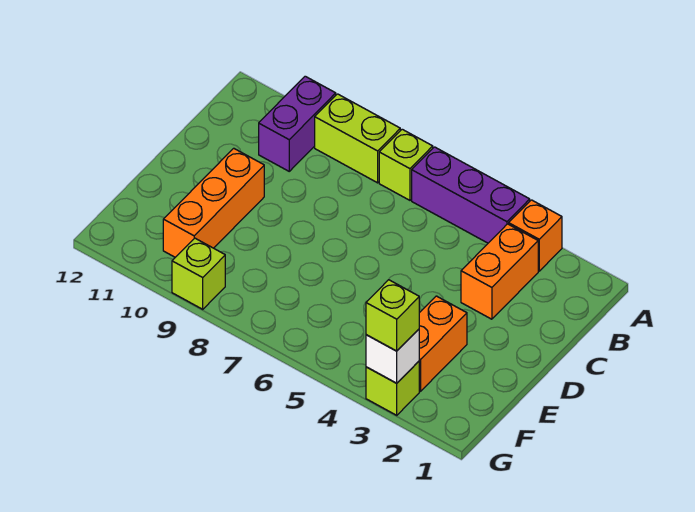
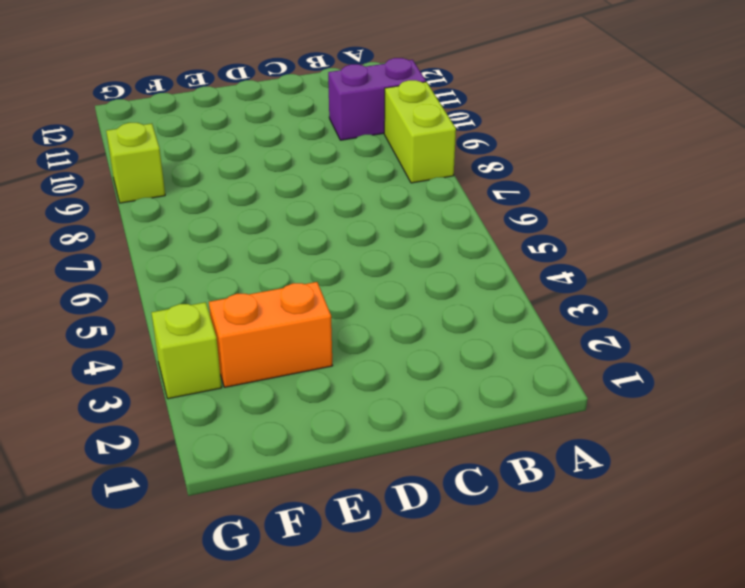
none -> orange 1x1 brick [509,200,562,271]
none -> purple 1x3 brick [412,147,530,243]
none -> lime 1x1 brick [379,129,433,200]

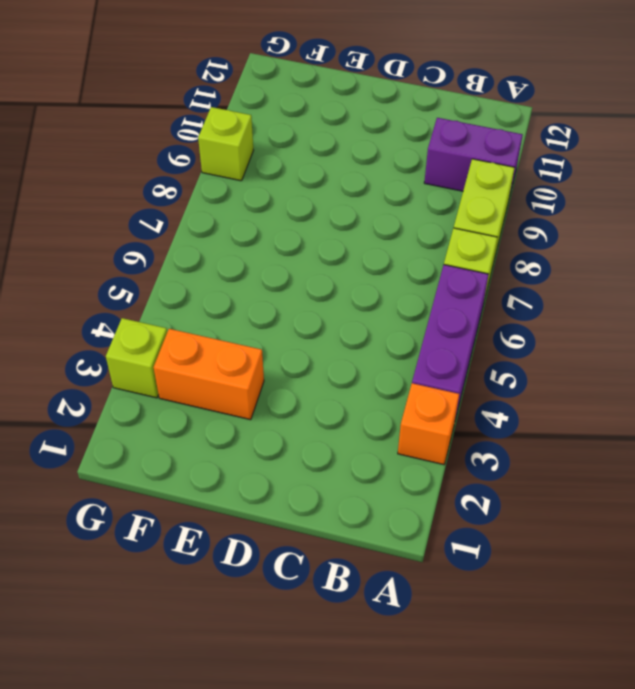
none -> orange 1x2 brick [461,224,538,319]
none -> orange 1x3 brick [163,148,264,257]
none -> white 1x1 brick [366,329,419,383]

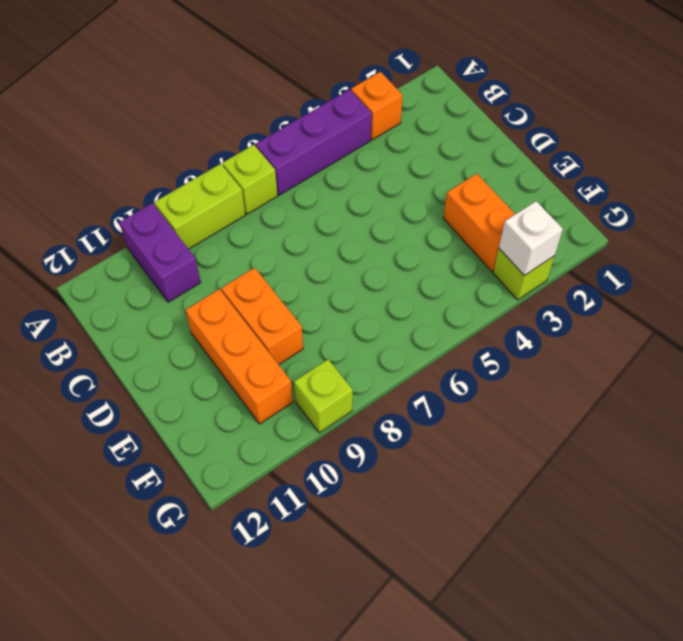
orange 1x2 brick [221,268,303,365] -> orange 1x2 brick moved to [461,224,538,319]
none -> lime 1x1 brick [366,280,419,351]

